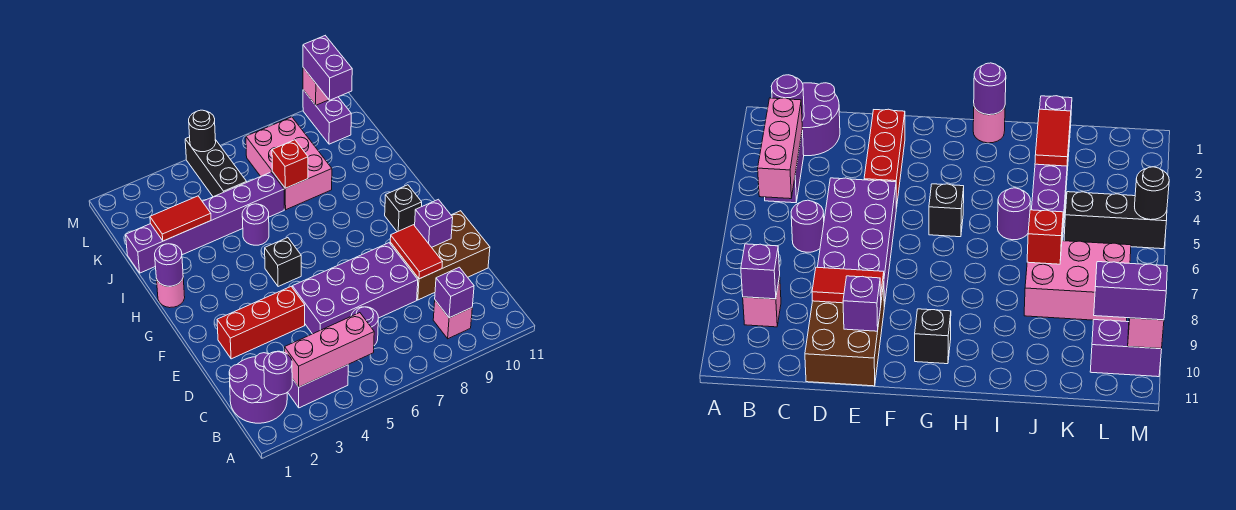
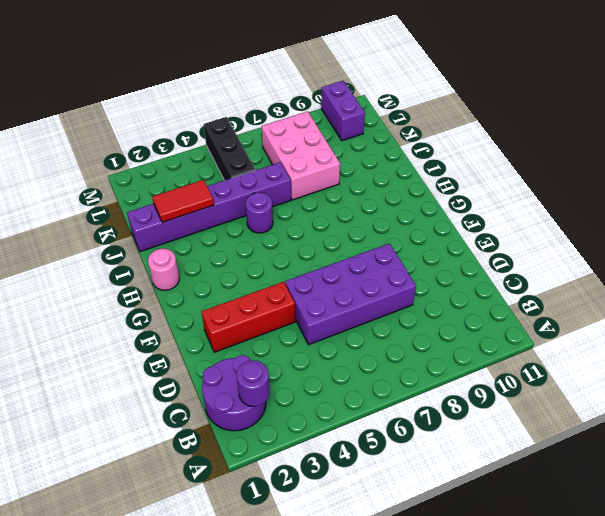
none -> purple 1x2 brick [288,365,348,408]
none -> pink 1x1 brick [433,300,472,339]
none -> purple 1x1 round brick [351,307,378,345]

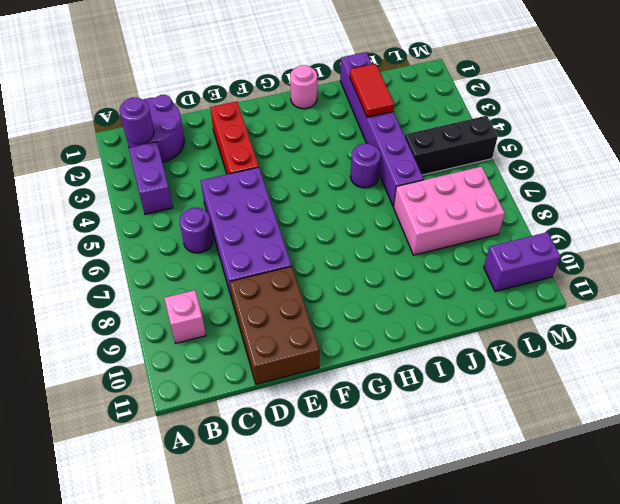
none -> black 1x1 brick [265,238,301,287]
none -> black 1x1 brick [385,185,422,232]
none -> pink 1x3 brick [285,313,374,387]

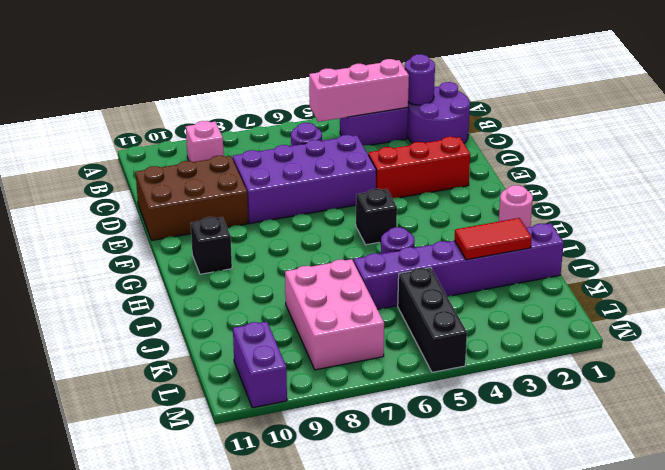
none -> purple 1x1 brick [435,267,474,318]
none -> red 1x2 tile [390,225,442,279]
none -> purple 1x1 brick [415,199,453,247]

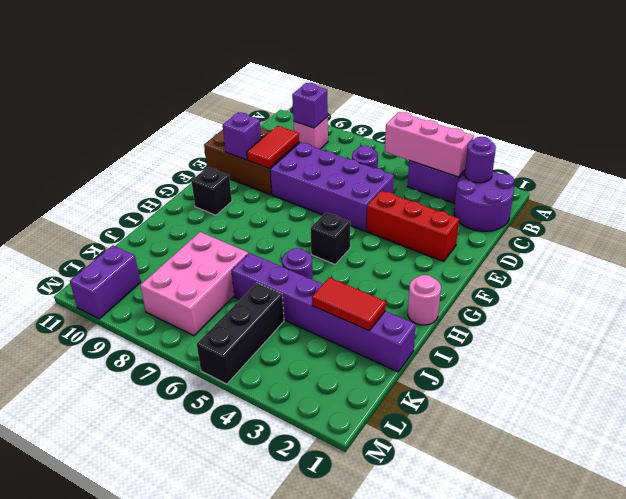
none -> purple 1x1 round brick [155,244,183,286]
none -> red 1x1 brick [272,140,308,188]
none -> black 1x1 round brick [189,110,216,152]

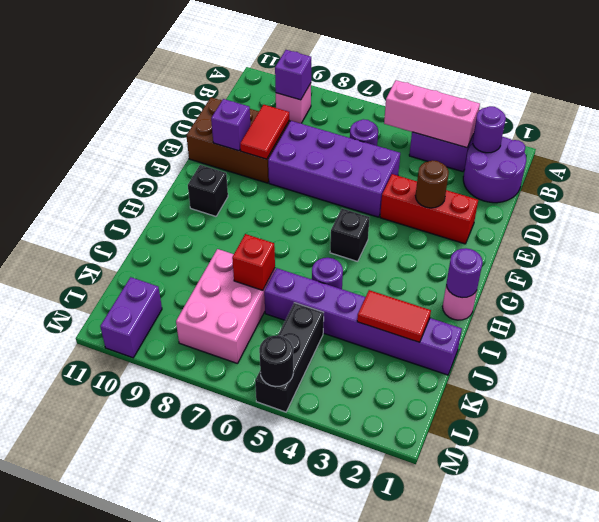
brown 1x1 round brick [415,160,449,208] -> none
none -> pink 1x1 brick [303,68,329,105]
none -> purple 1x2 brick [303,36,352,100]

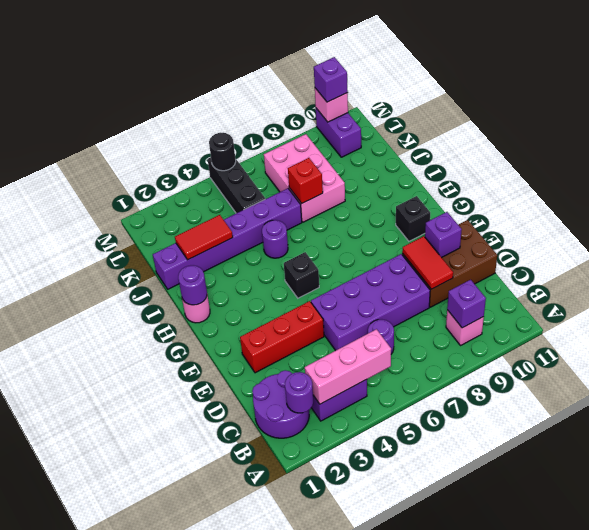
purple 1x1 brick [314,57,348,102] -> purple 1x2 brick [303,36,352,100]

